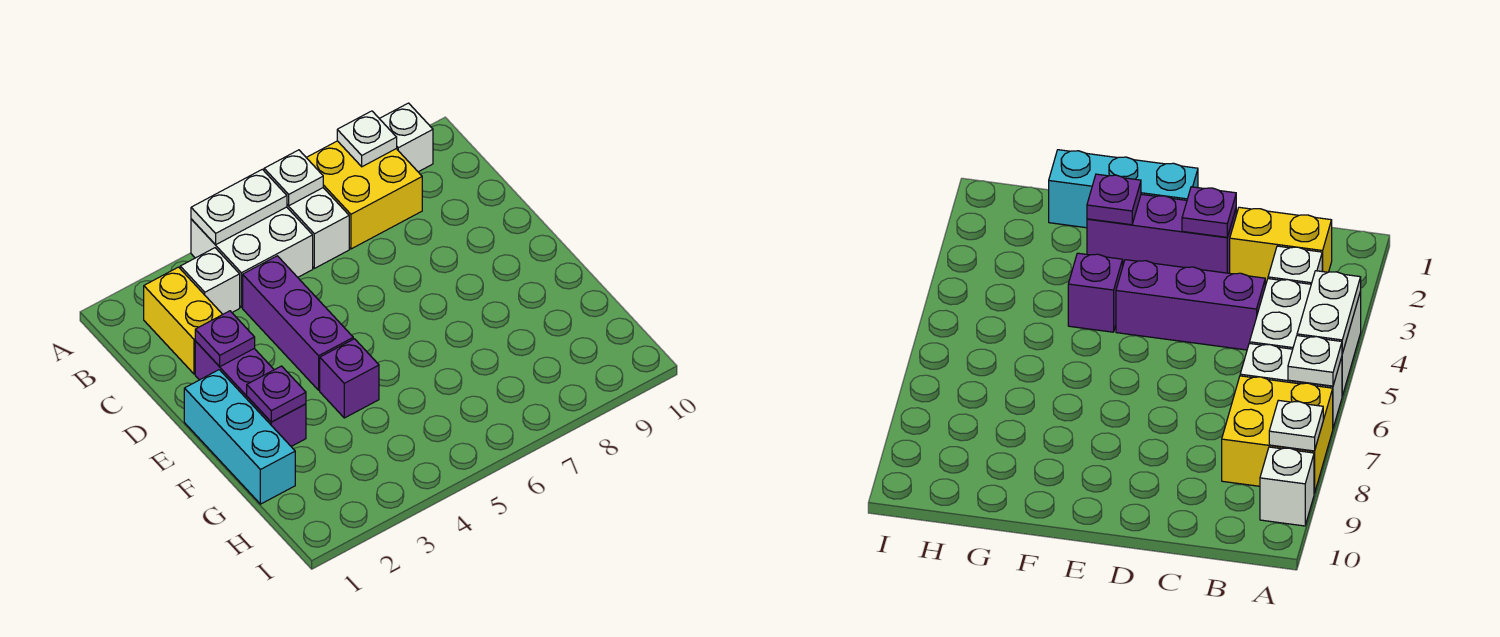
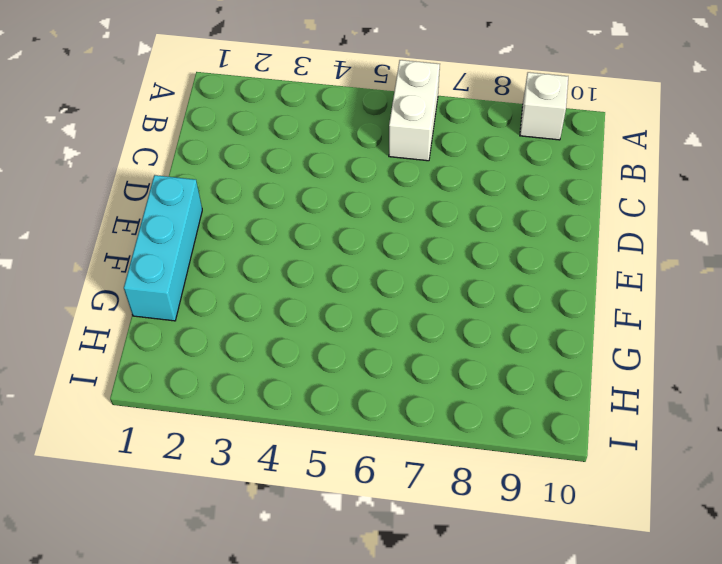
none -> white 2x2 brick [191,207,313,307]
none -> yellow 2x2 brick [306,141,422,249]
none -> yellow 1x2 brick [144,267,223,374]

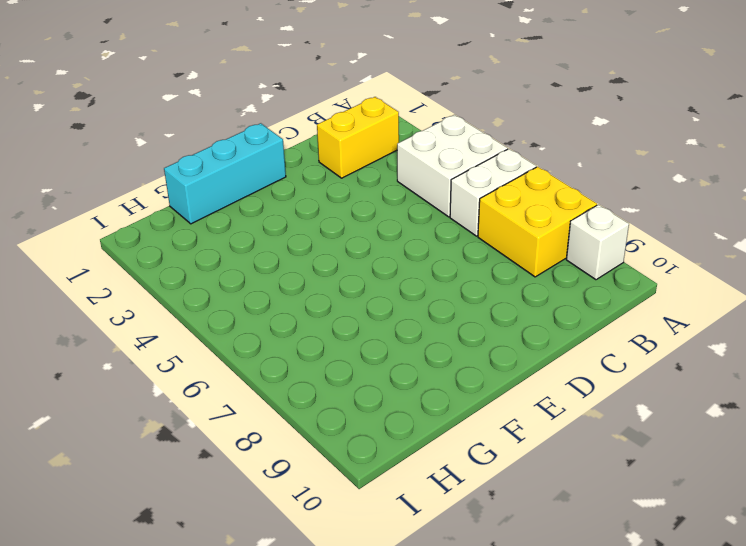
none -> white 1x1 brick [180,248,240,314]
none -> purple 1x3 brick [243,256,353,390]
none -> purple 1x3 brick [195,341,306,446]

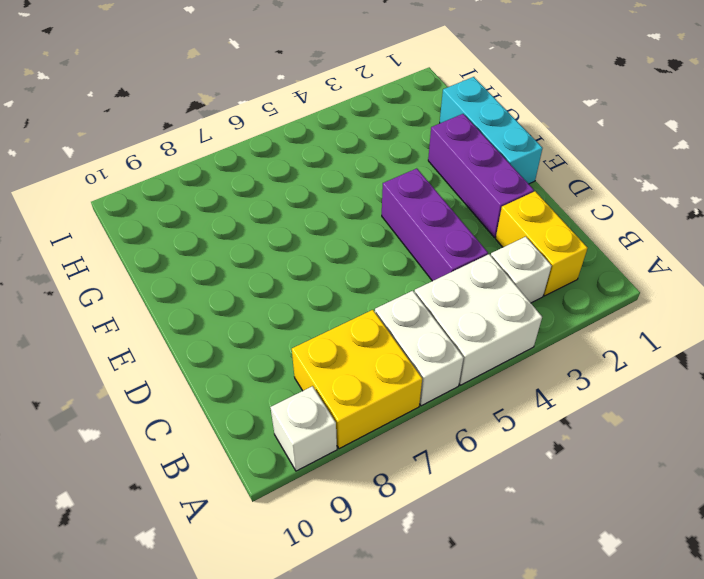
none -> purple 1x1 brick [320,339,379,418]
none -> white 1x2 plate [191,169,287,245]
none -> white 1x1 plate [264,150,323,206]

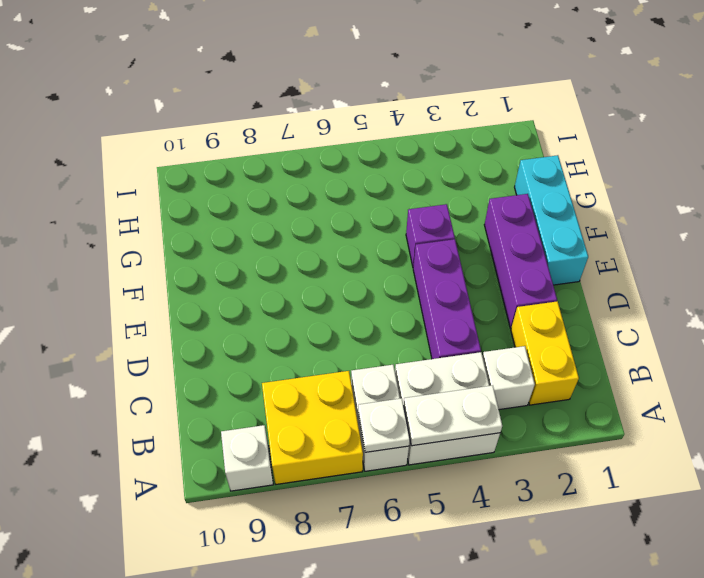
none -> white 1x1 plate [337,111,397,167]
none -> purple 1x1 plate [195,311,255,367]
none -> purple 1x1 plate [247,366,306,422]

